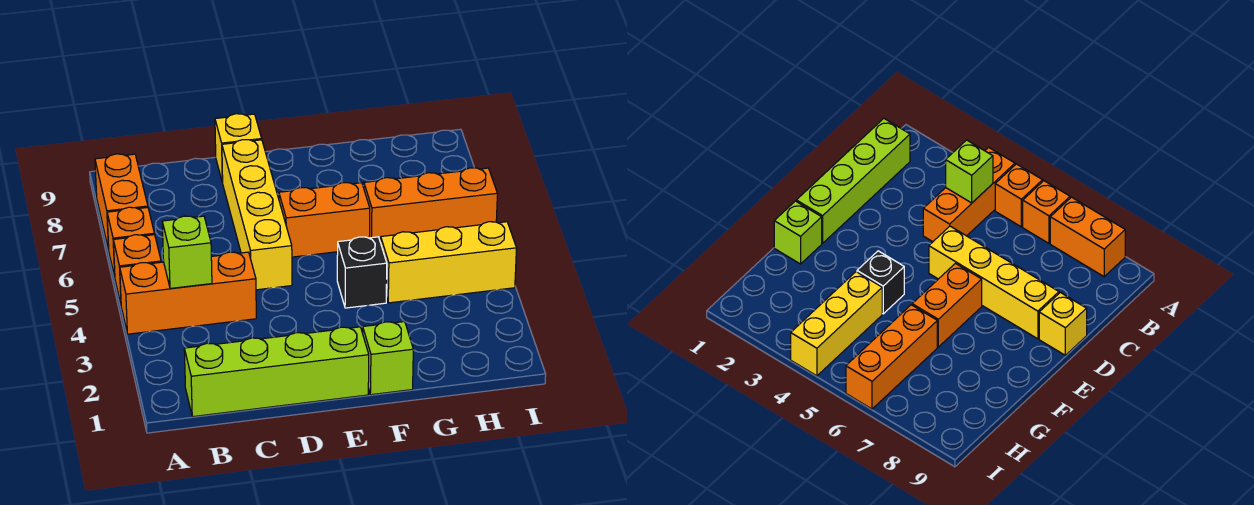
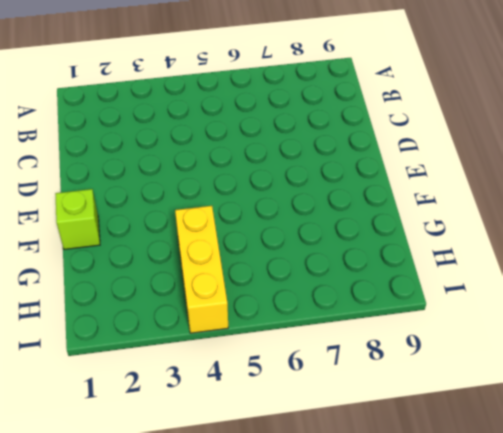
none -> orange 1x3 brick [120,252,256,334]
none -> orange 1x1 brick [113,235,161,303]
none -> orange 1x1 brick [107,207,154,277]

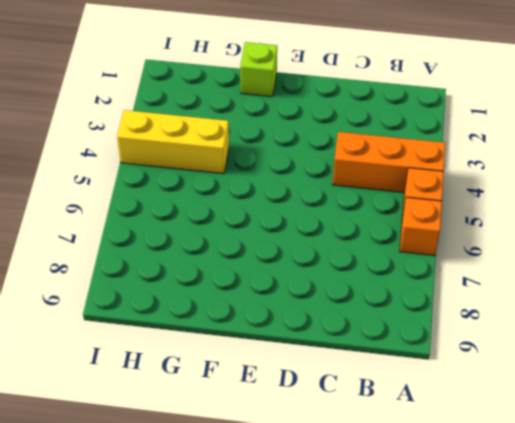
none -> orange 1x2 brick [95,154,148,249]
none -> lime 1x4 brick [184,327,369,417]
none -> yellow 1x4 brick [222,140,292,290]

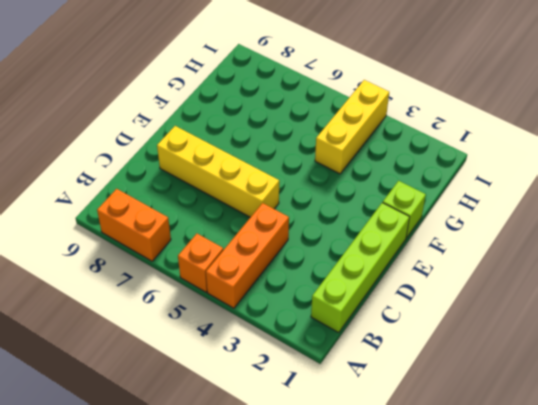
none -> orange 1x1 brick [107,207,154,277]
none -> yellow 1x1 brick [215,114,262,182]
none -> orange 1x2 brick [279,183,370,257]

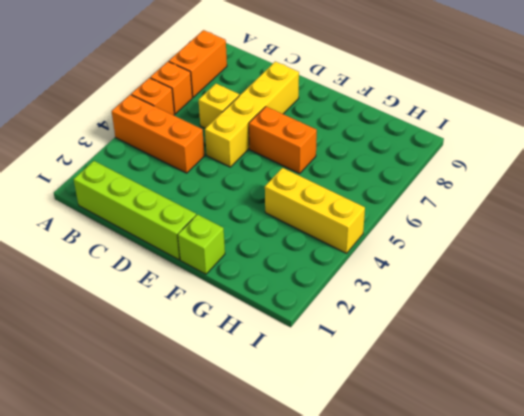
yellow 1x1 brick [199,84,239,128] -> yellow 1x1 brick moved to [215,114,262,182]
none -> black 1x1 brick [337,237,387,308]
none -> orange 1x3 brick [364,168,497,242]
none -> lime 1x1 brick [162,216,212,288]

